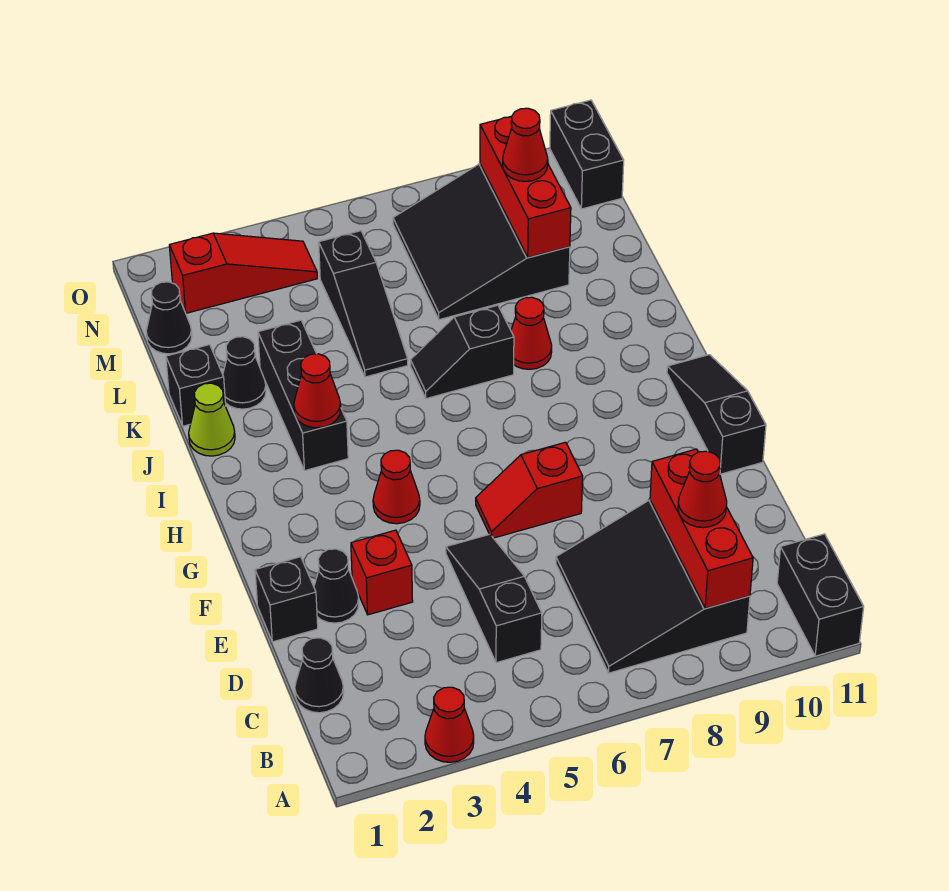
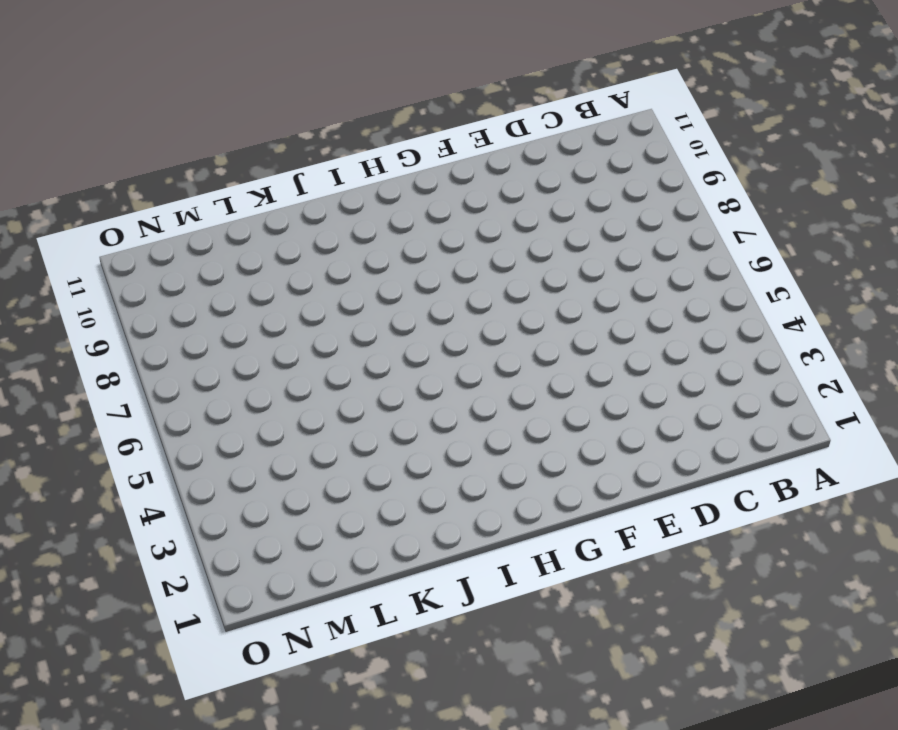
none -> red 1x1 cone [425,687,474,762]
none -> black 1x2 brick [777,534,864,656]
none -> black 3x3 slope [556,500,750,673]

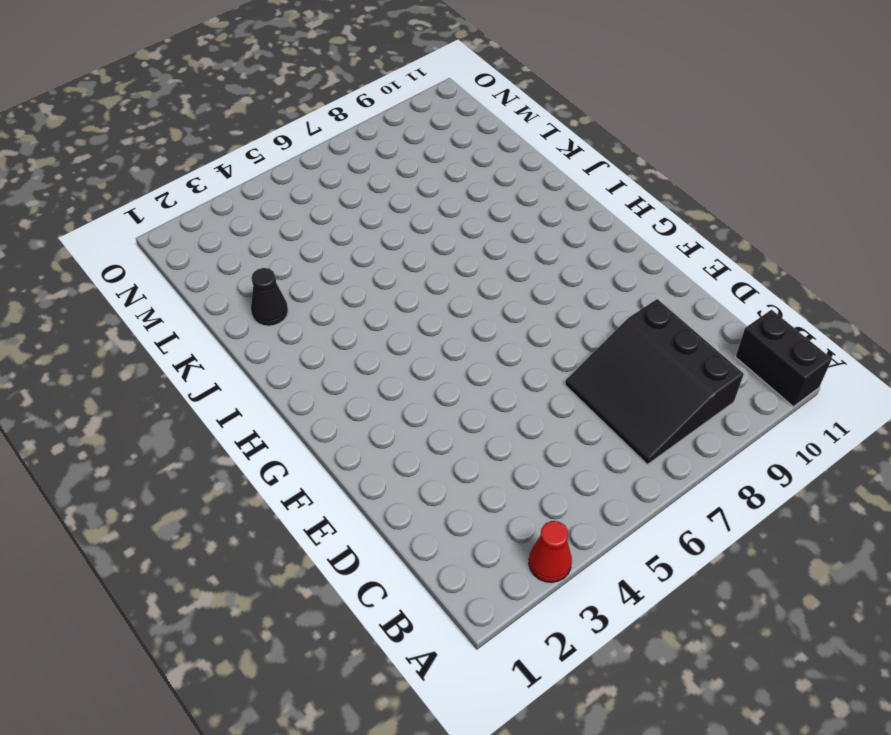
none -> black 1x1 cone [295,638,344,713]
none -> black 1x3 slope [446,534,542,663]
none -> black 1x1 brick [255,557,318,642]

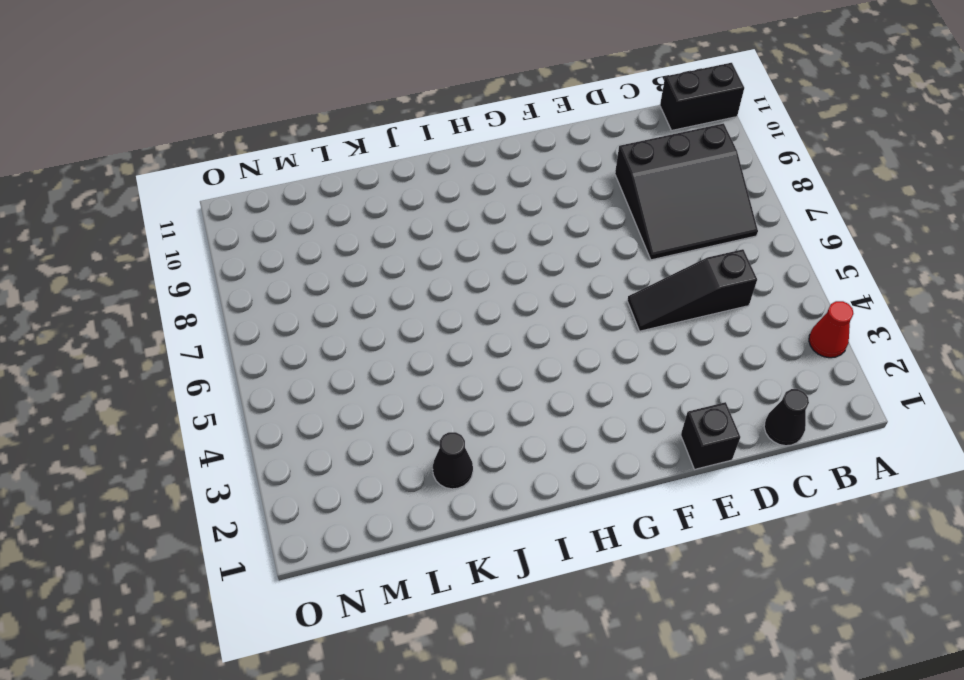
none -> black 1x1 cone [314,549,359,623]
none -> red 1x1 brick [351,530,413,615]
none -> red 1x2 slope [476,442,583,538]

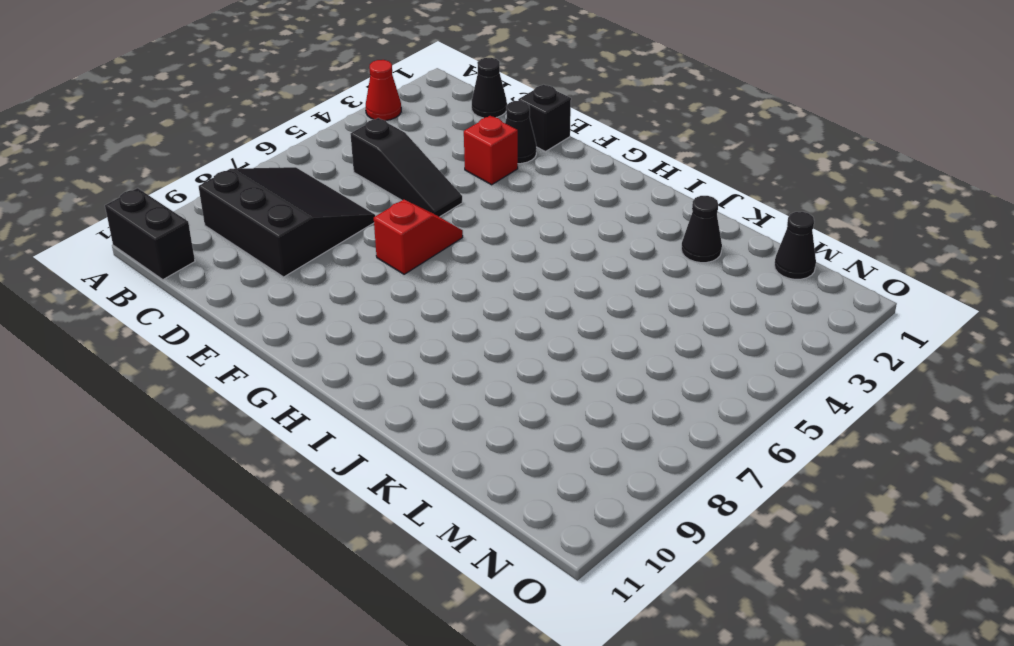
none -> black 1x3 slope [667,355,766,474]
none -> red 1x1 cone [373,450,420,524]
none -> black 1x3 brick [258,320,348,470]

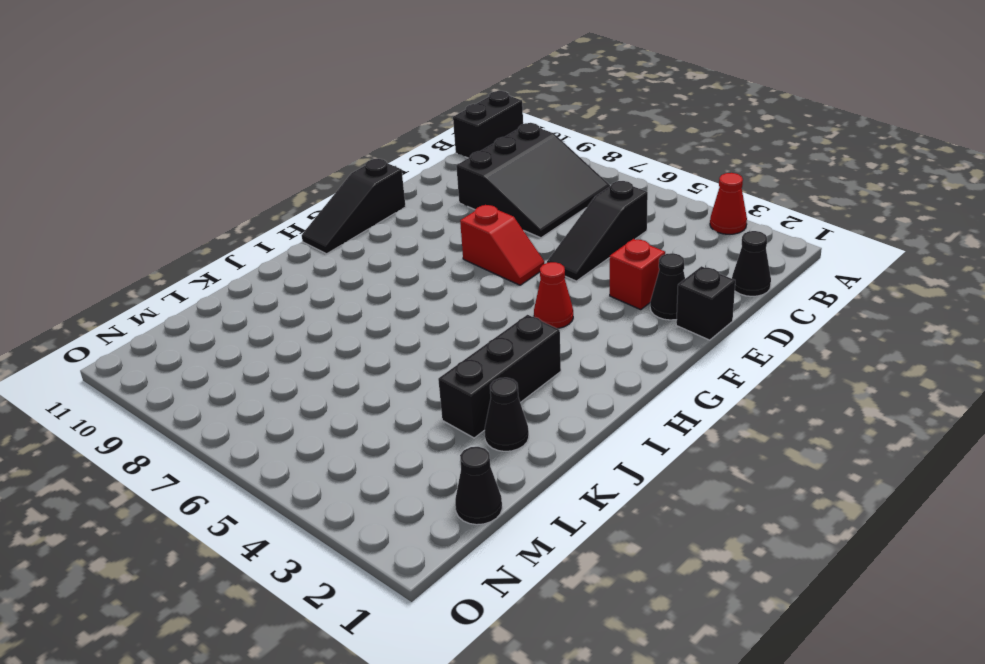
none -> lime 1x1 cone [189,383,235,456]
none -> black 1x2 slope [411,305,514,399]
none -> red 1x1 cone [511,297,552,369]

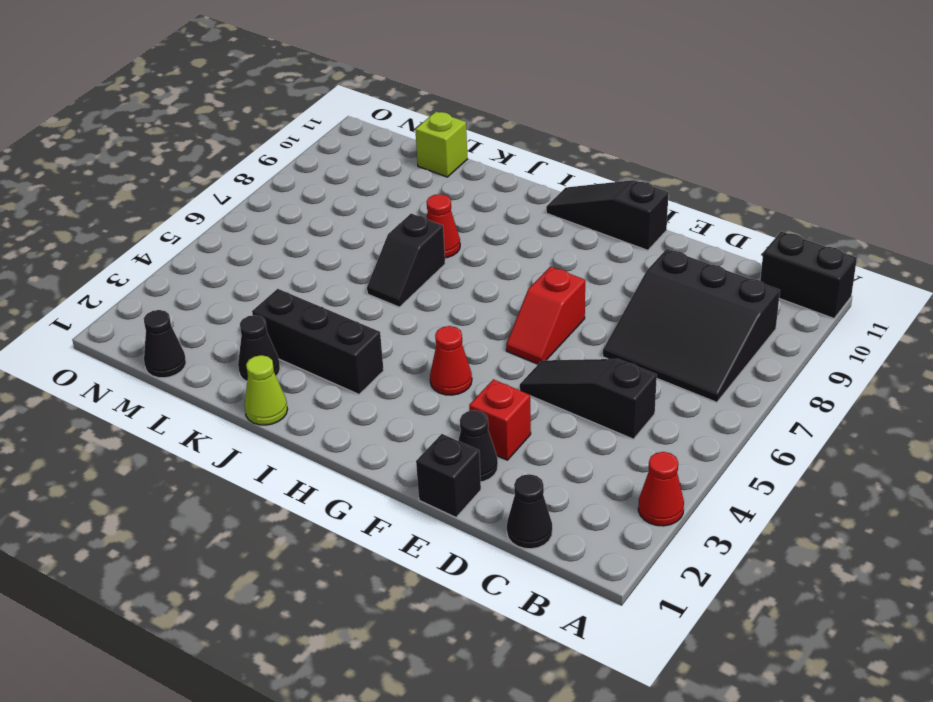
lime 1x1 brick [415,112,468,177] -> none
none -> black 1x1 brick [166,345,226,426]
none -> black 1x3 slope [319,231,408,377]
none -> black 3x3 slope [393,164,570,320]

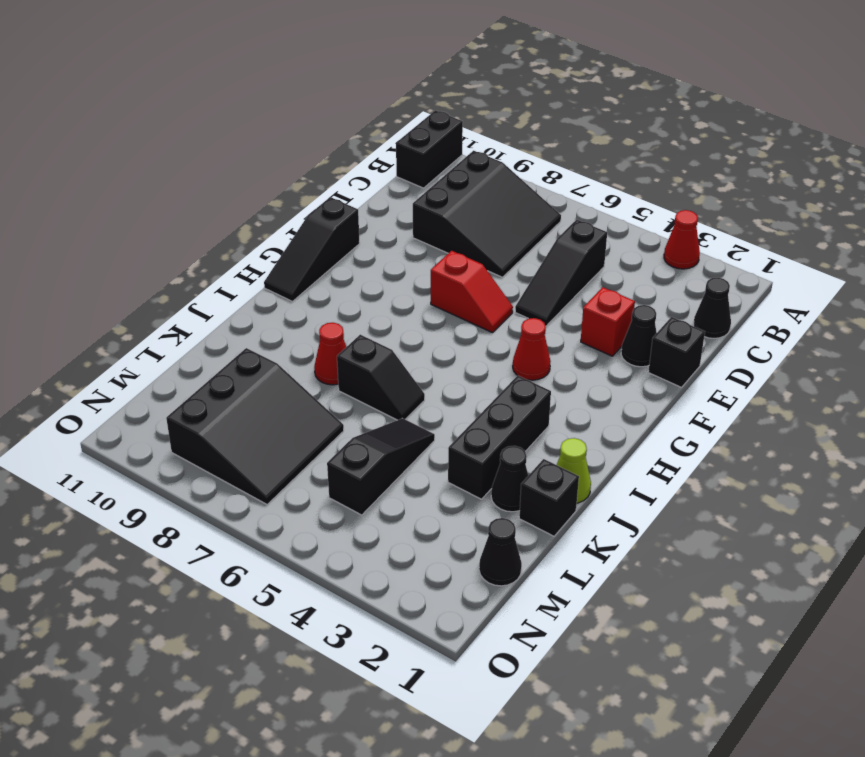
none -> red 1x3 slope [169,233,317,313]
none -> black 1x2 brick [550,100,624,209]
none -> red 1x3 brick [650,449,753,609]

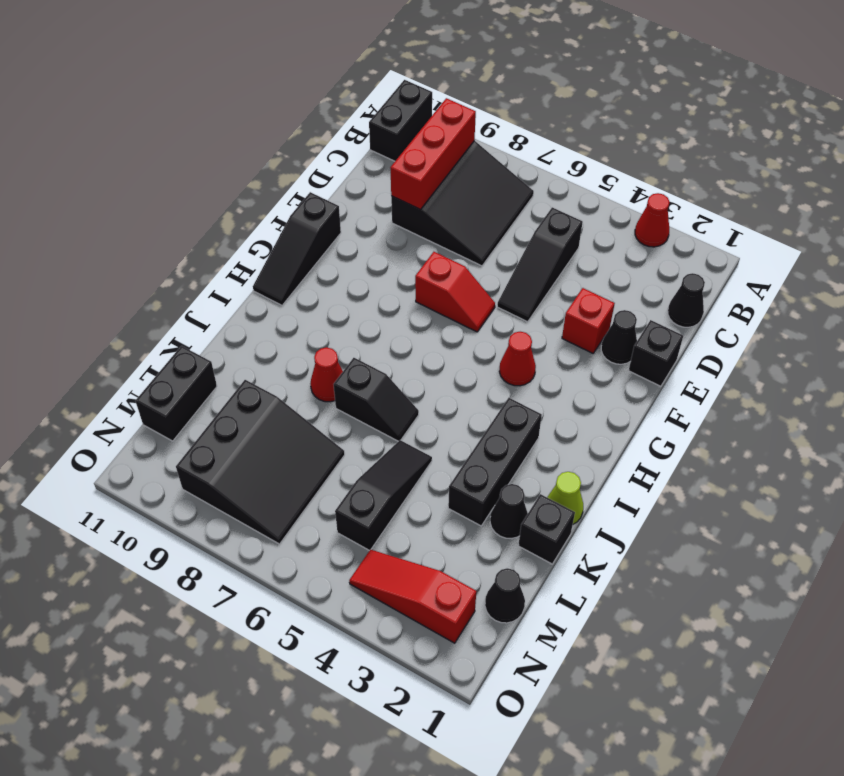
black 1x2 brick [135,346,217,441] -> black 1x2 brick moved to [550,100,624,209]
none -> red 1x1 cone [294,354,341,428]
none -> red 1x3 brick [480,116,571,258]
none -> red 1x1 cone [678,451,727,528]

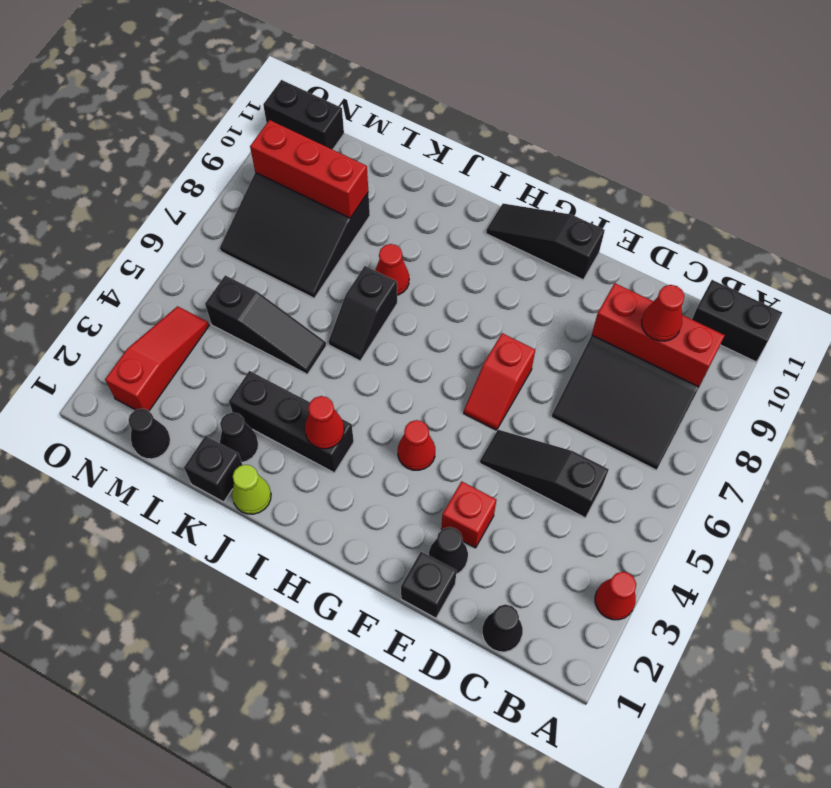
none -> red 1x1 cone [503,108,548,181]

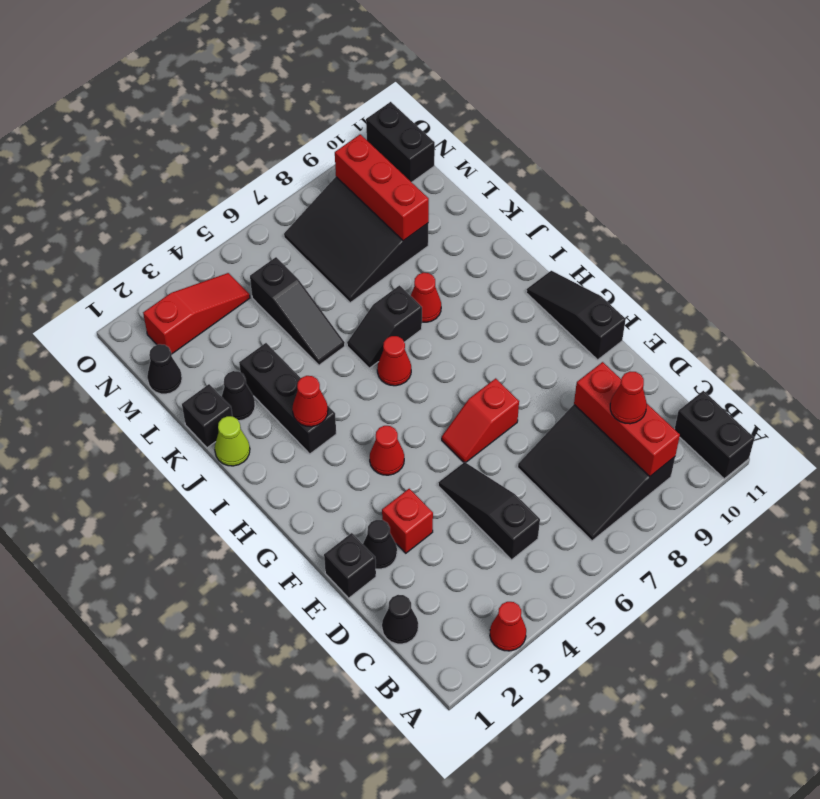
red 1x1 cone [377,336,411,386] -> red 1x1 cone moved to [503,108,548,181]

